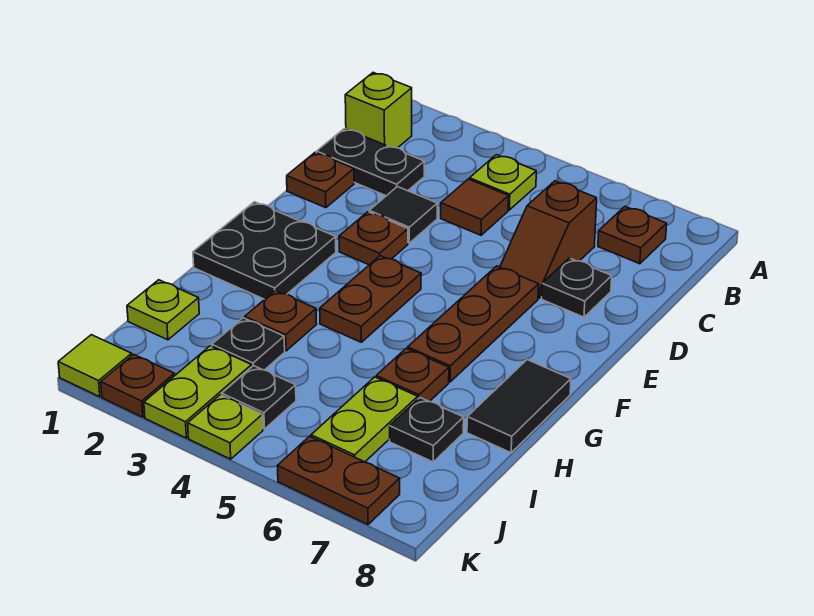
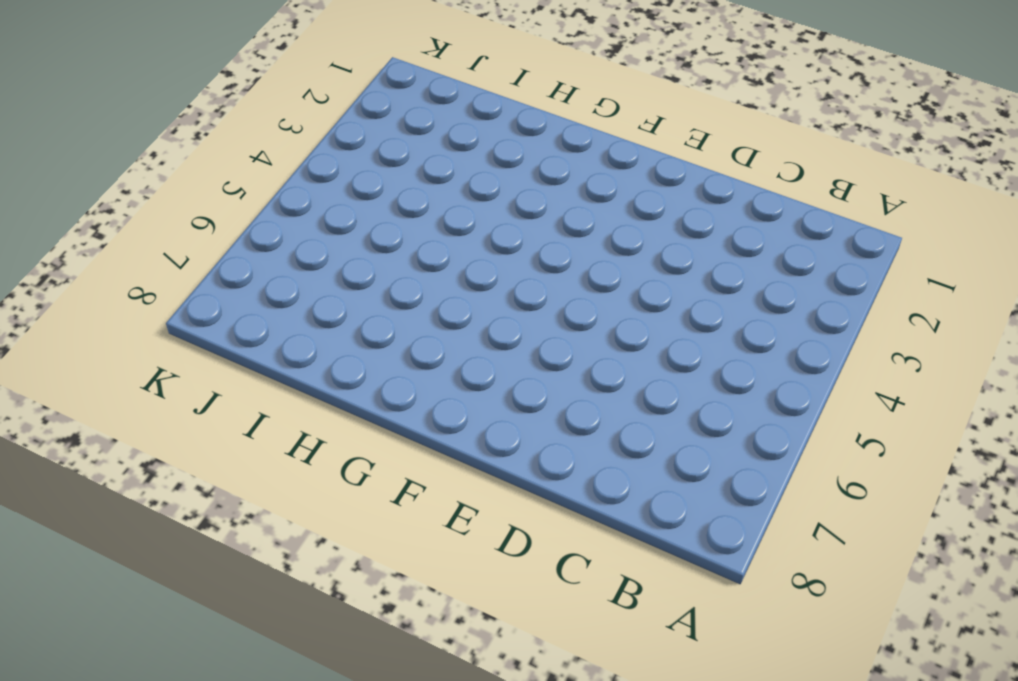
none -> lime 1x1 brick [345,73,412,148]
none -> lime 1x1 plate [470,155,536,210]
none -> brown 1x1 plate [598,207,667,264]

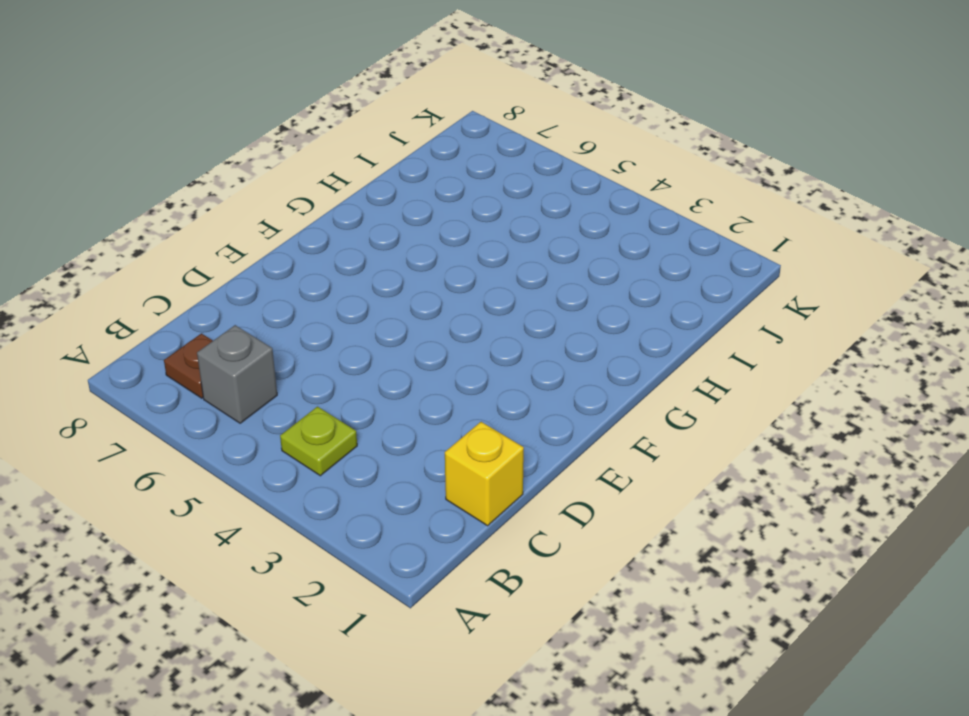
grey 1x1 brick [197,325,277,423] -> none
yellow 1x1 brick [445,422,524,526] -> black 1x2 plate [317,129,424,196]
none -> lime 1x1 brick [345,73,412,148]
none -> brown 1x1 tile [441,179,509,235]
none -> brown 1x2 slope [500,181,597,298]

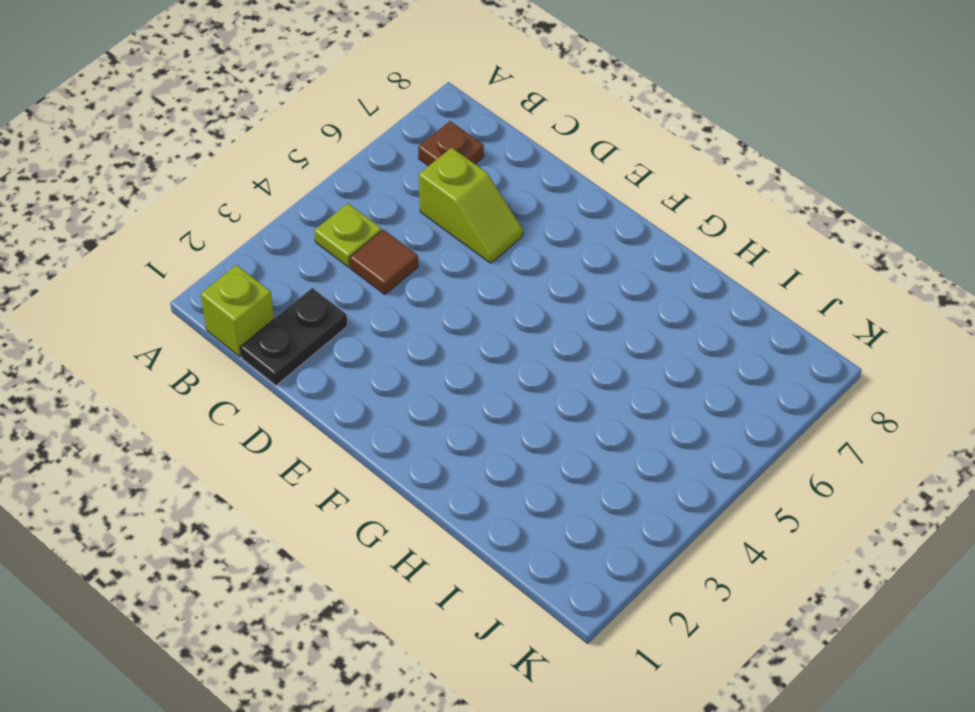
lime 1x2 slope [419,148,523,263] -> brown 1x2 slope [500,181,597,298]
none -> brown 1x1 plate [287,152,354,208]
none -> black 1x1 tile [369,187,437,243]
none -> black 1x1 plate [542,258,612,317]

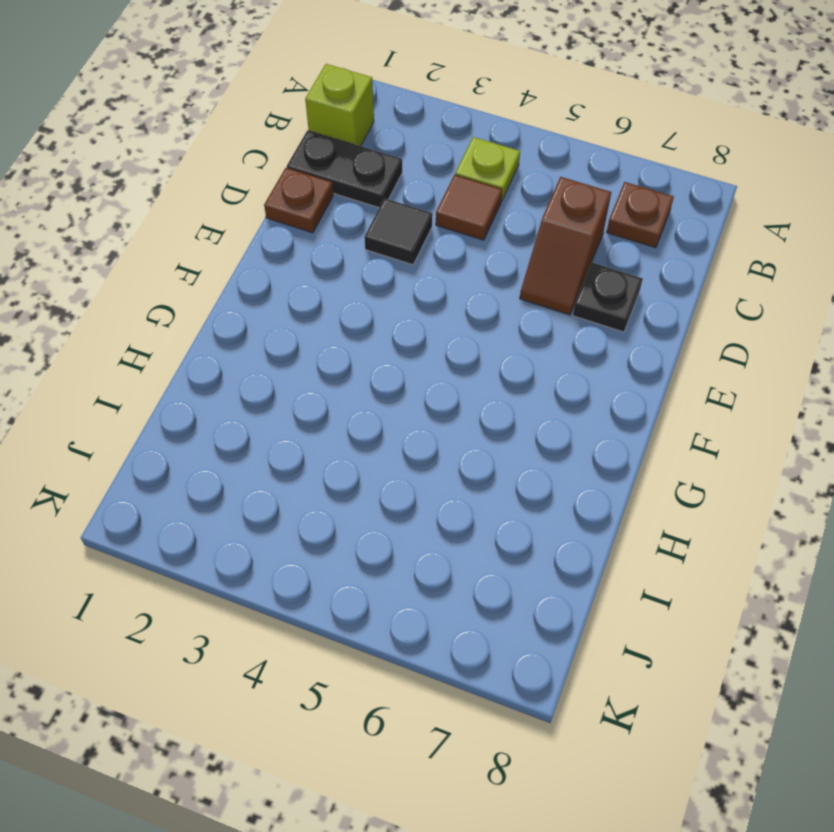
none -> brown 1x1 plate [339,212,408,265]
none -> brown 1x3 plate [408,266,539,382]
none -> black 2x2 plate [193,202,336,299]

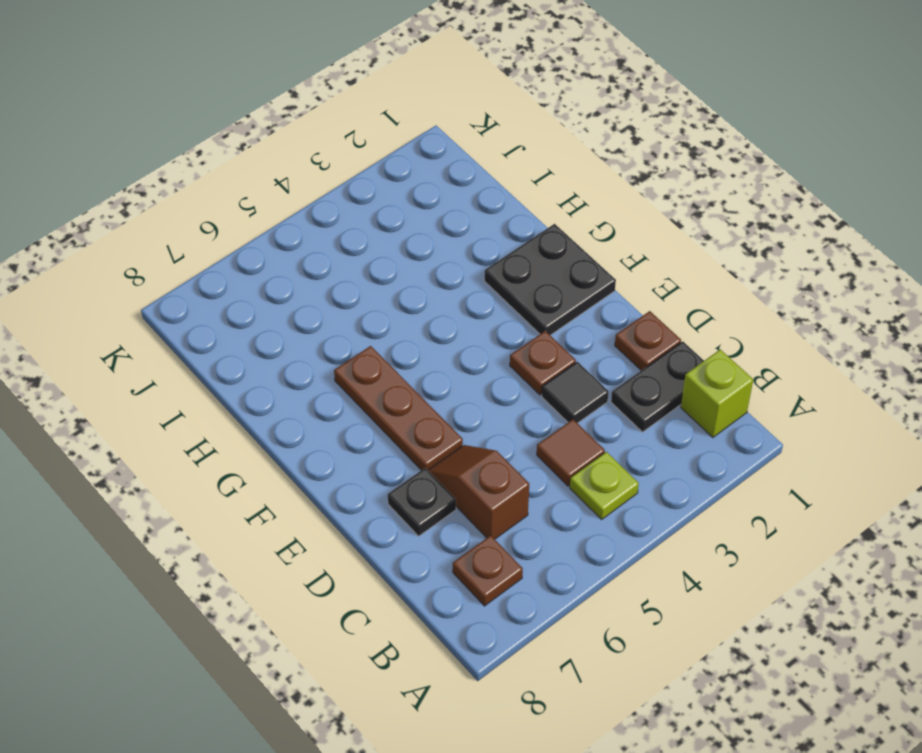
none -> brown 1x2 plate [320,256,421,342]
none -> black 1x2 tile [467,360,571,453]
none -> brown 1x1 plate [245,290,317,351]

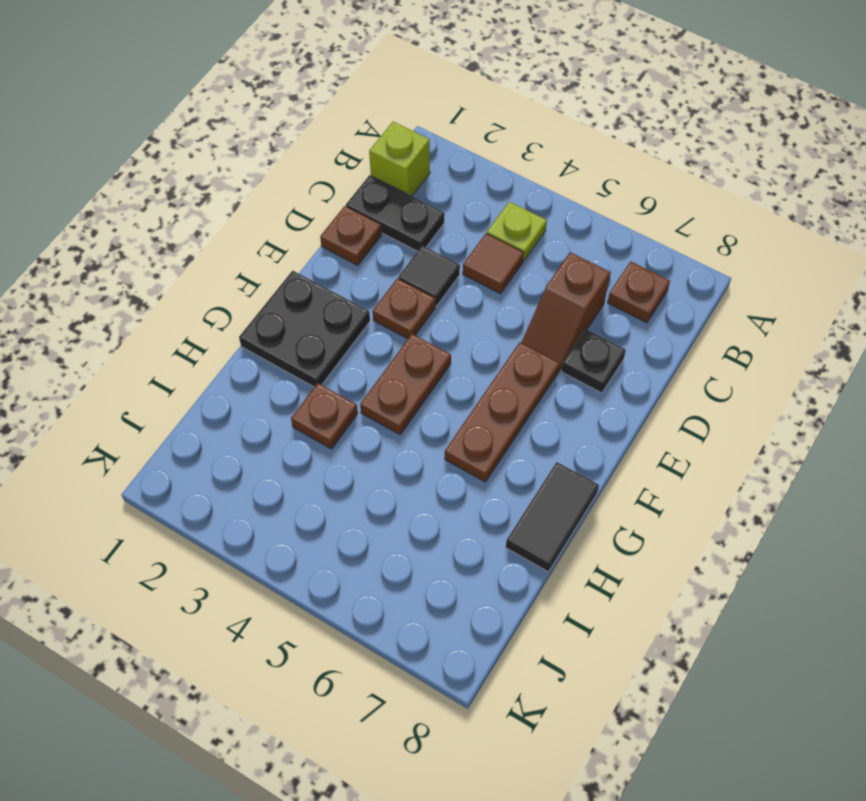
none -> brown 1x1 plate [376,348,449,402]
none -> lime 1x1 plate [127,280,199,340]
none -> black 1x1 plate [212,318,285,370]

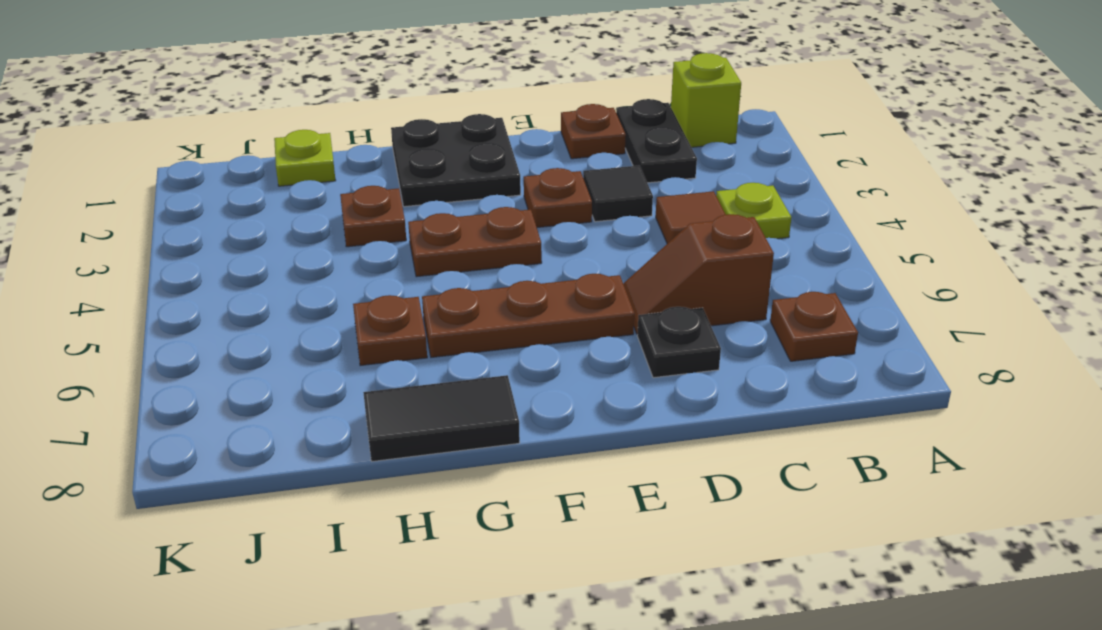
none -> black 1x1 plate [212,318,285,370]
none -> lime 1x2 plate [311,377,418,462]
none -> black 1x1 plate [390,398,464,462]

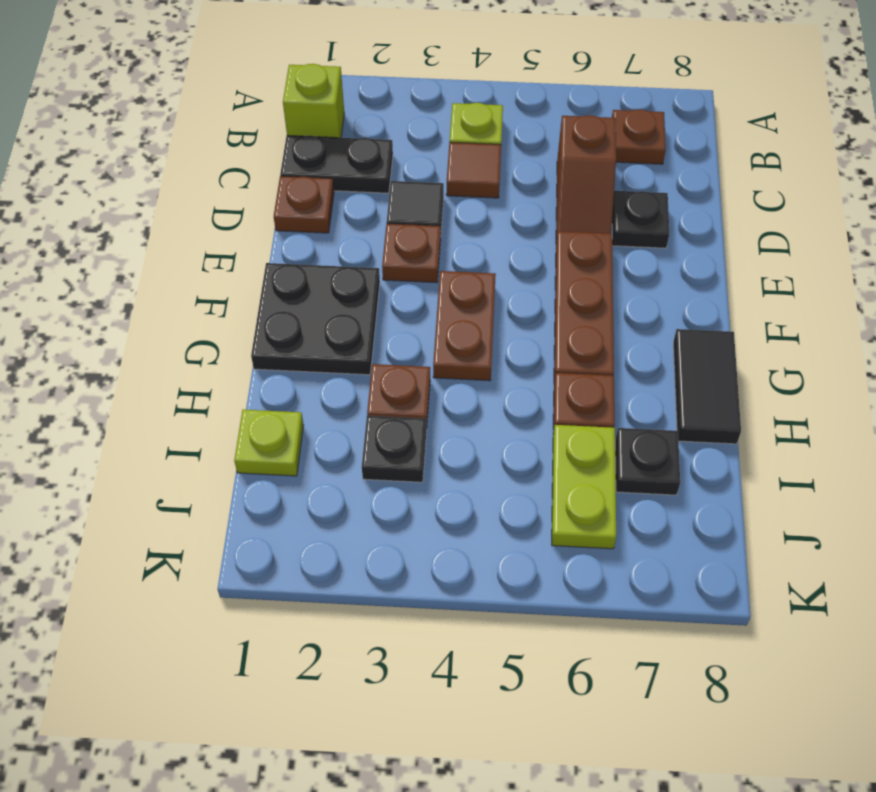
none -> lime 1x2 plate [144,346,252,438]
none -> black 1x1 plate [222,366,296,429]
none -> lime 1x1 tile [58,335,132,397]

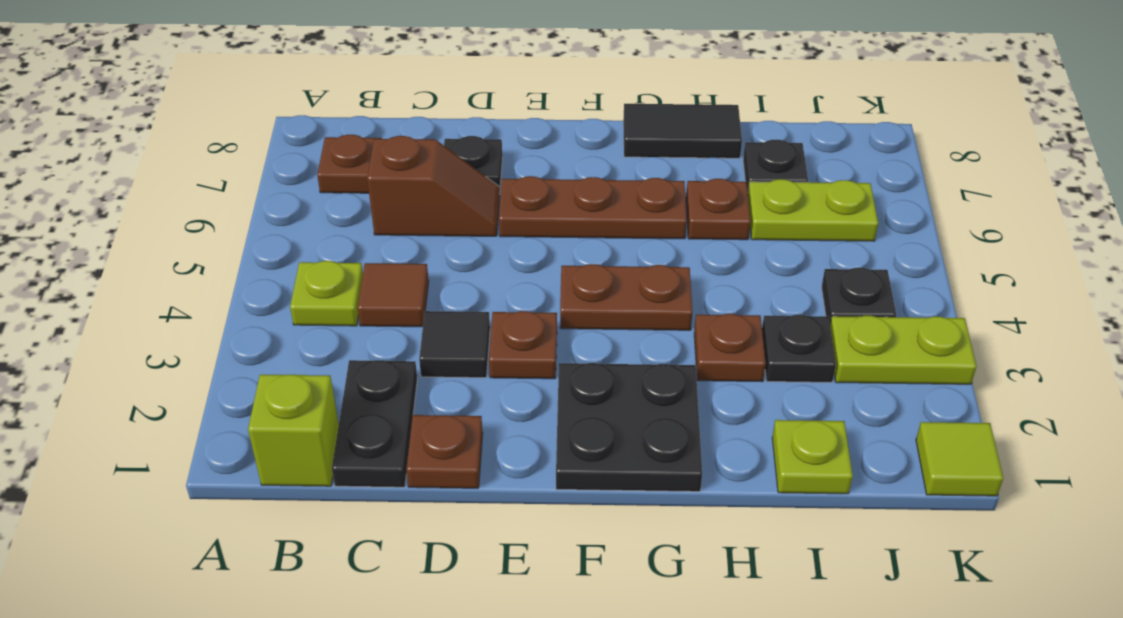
none -> brown 1x1 plate [101,354,175,417]
none -> lime 1x1 plate [188,395,263,459]
none -> brown 1x2 plate [278,436,400,525]

